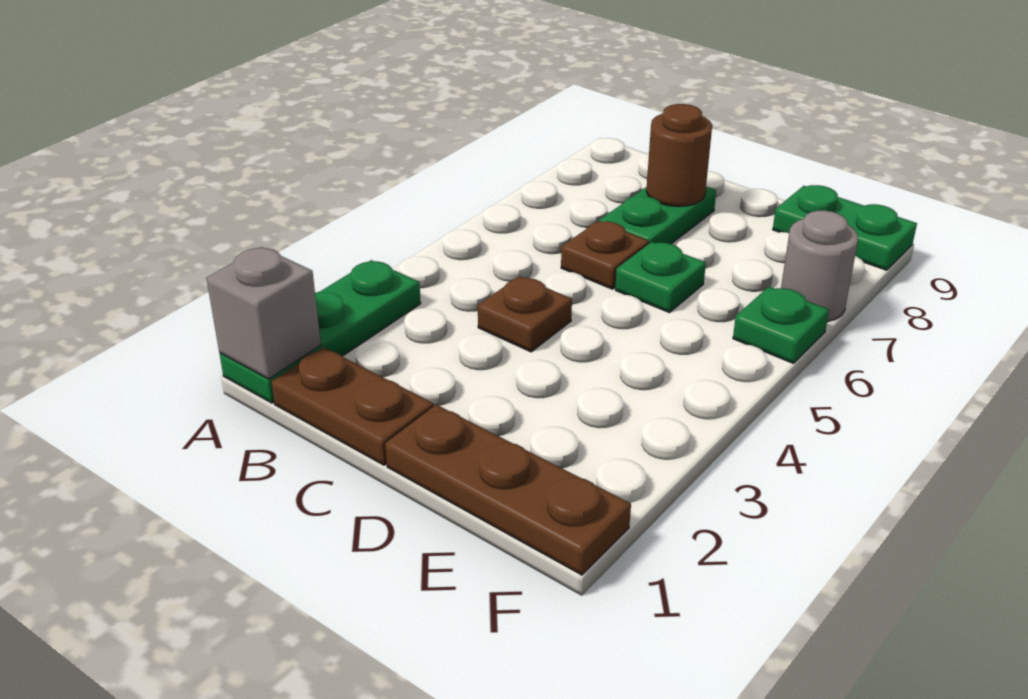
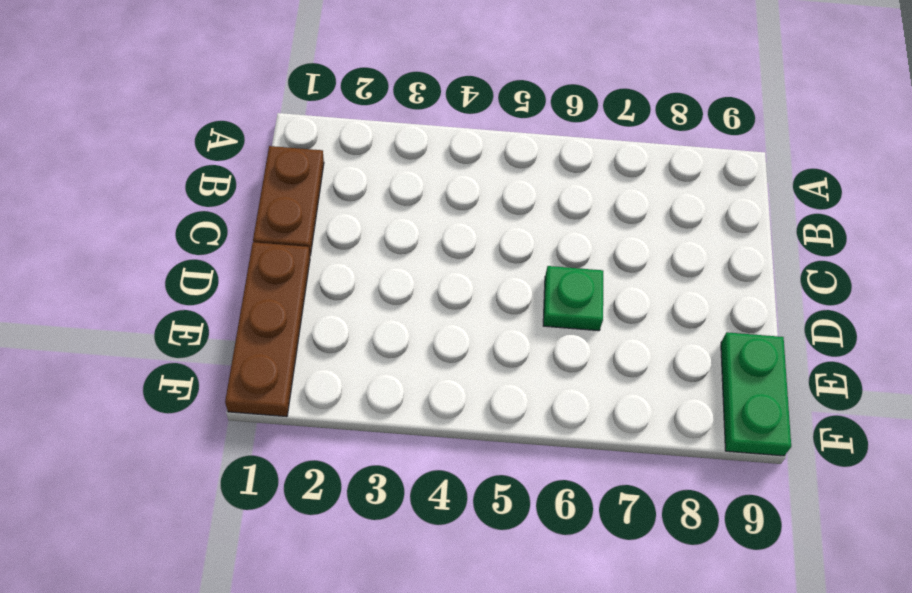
none -> green 1x3 plate [219,260,421,403]
none -> brown 1x1 plate [478,276,572,352]
none -> brown 1x1 plate [561,221,649,289]

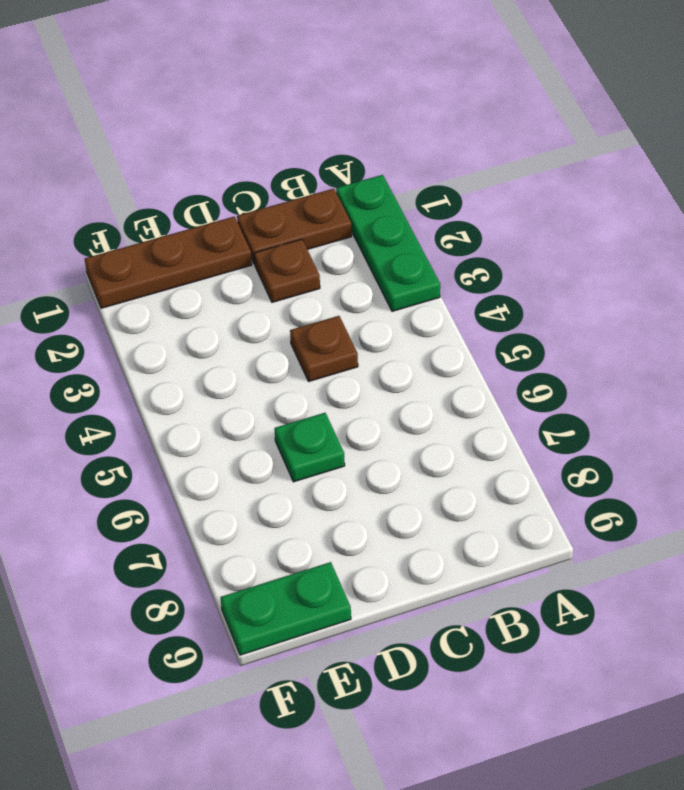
brown 1x1 plate [254,239,320,302] -> brown 1x1 plate moved to [561,221,649,289]
none -> green 1x2 plate [599,187,716,244]
none -> green 1x1 plate [733,287,829,364]
none -> grey 1x1 round brick [781,210,858,322]

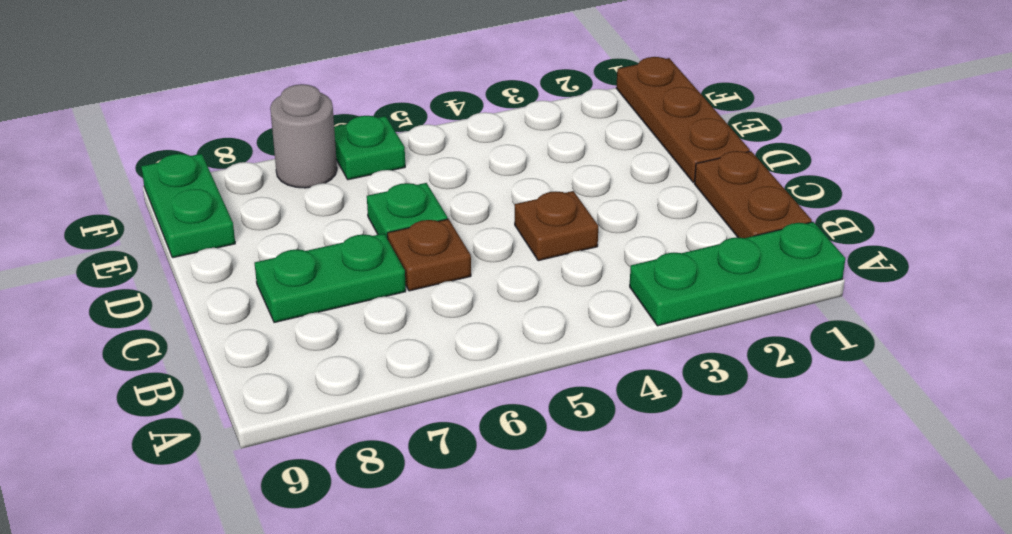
none -> grey 1x1 brick [206,247,321,379]
none -> brown 1x1 round brick [646,104,712,207]

